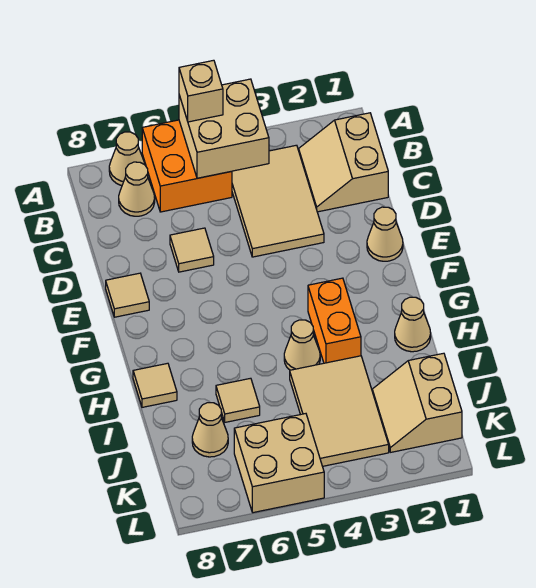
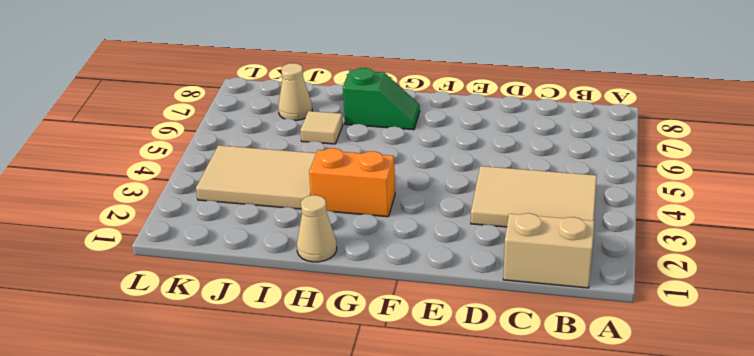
green 1x2 slope [343,68,420,130] -> none
none -> orange 2x2 brick [142,120,232,212]
none -> tan 1x1 cone [109,132,145,186]
none -> tan 1x1 cone [119,162,155,216]

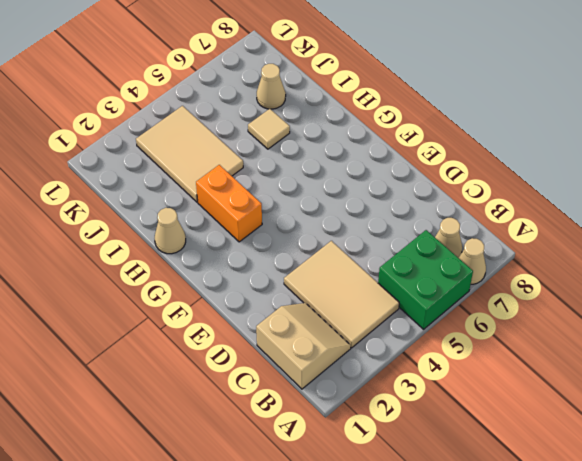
green 2x2 brick [378,230,473,329] -> orange 2x2 brick [142,120,232,212]
none -> tan 1x1 tile [170,228,214,272]
none -> tan 1x1 cone [367,207,403,261]
none -> tan 1x1 tile [106,273,149,317]

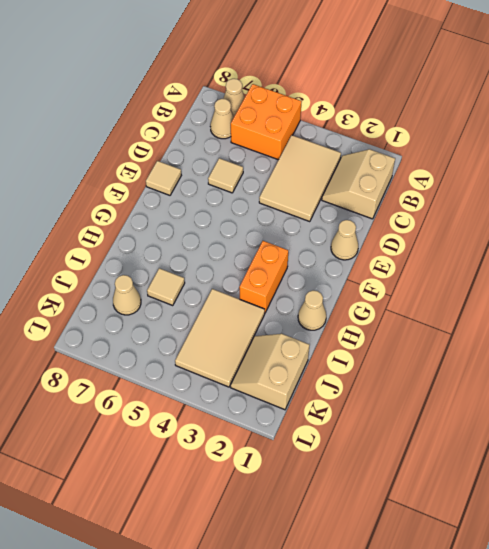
none -> tan 1x1 cone [284,320,320,370]
none -> tan 1x1 tile [133,363,177,407]
none -> tan 2x2 brick [234,414,324,513]

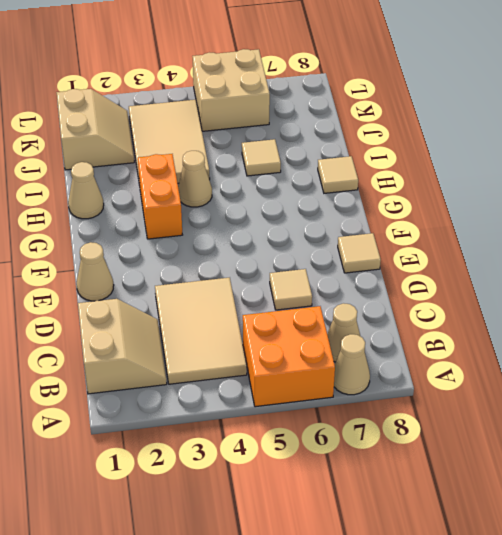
none -> tan 1x1 cone [192,403,228,457]
none -> tan 2x2 brick [179,79,269,178]
none -> tan 1x1 brick [179,60,223,122]

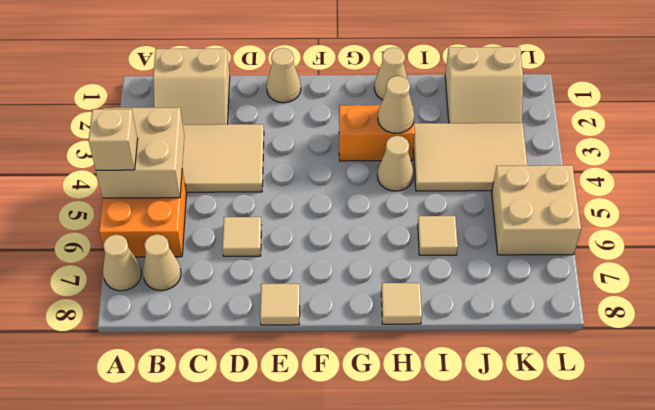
tan 1x1 cone [378,76,414,133] -> tan 1x1 cone moved to [192,403,228,457]

